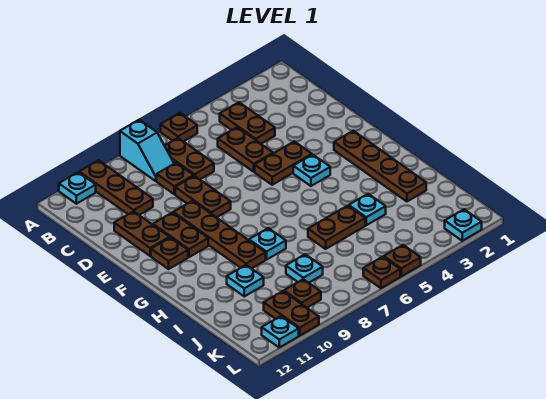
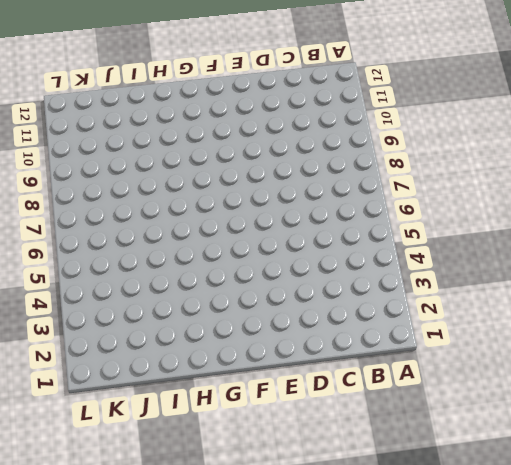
none -> brown 1x1 plate [161,113,197,141]
none -> cyan 1x2 slope [120,120,174,181]
none -> brown 1x3 plate [79,160,153,215]

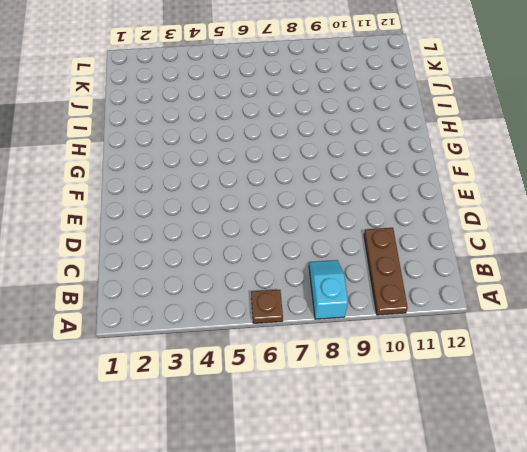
none -> cyan 1x1 plate [59,172,96,204]
none -> brown 1x2 plate [220,102,275,144]
none -> brown 1x2 plate [165,138,214,179]

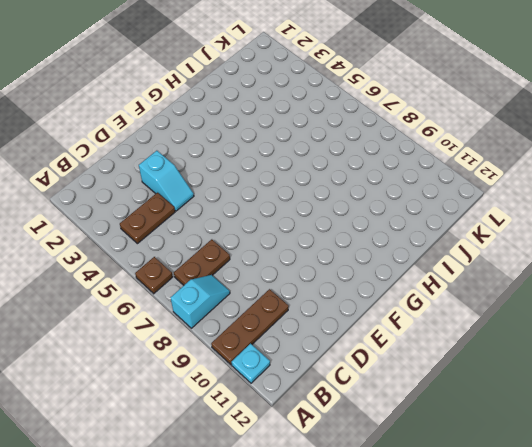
cyan 1x2 slope [139,151,194,211] -> none
none -> brown 1x2 plate [218,127,273,172]
none -> brown 1x1 plate [157,163,194,194]
none -> brown 1x2 plate [175,176,231,218]

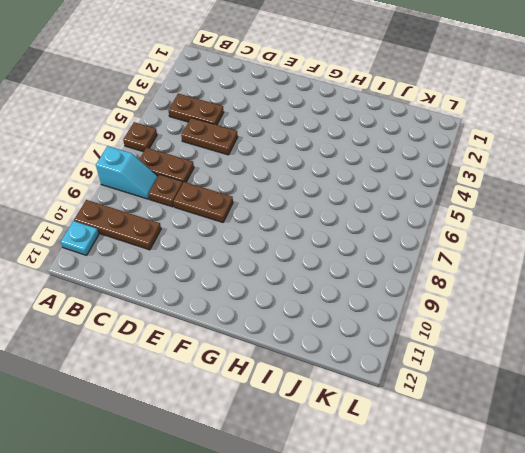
none -> brown 1x2 plate [114,211,170,256]
none -> brown 1x2 plate [255,141,312,185]
none -> brown 1x4 plate [173,201,266,269]

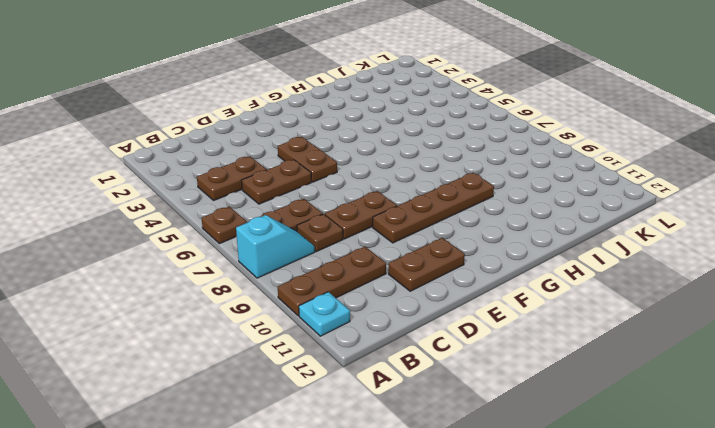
none -> brown 1x2 plate [153,213,208,257]
none -> brown 1x4 plate [334,131,426,201]
none -> cyan 1x1 plate [293,155,330,186]

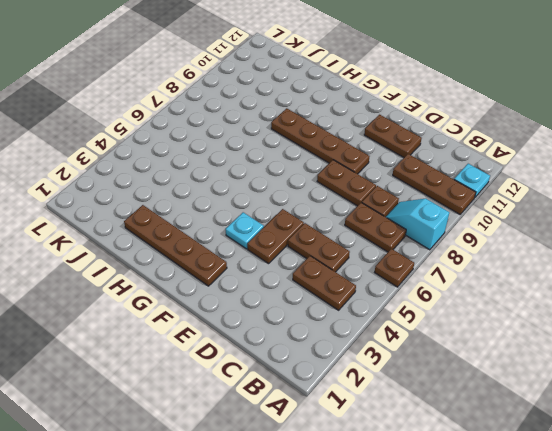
none -> brown 1x2 plate [153,213,208,257]
none -> brown 1x1 plate [151,238,188,269]
none -> cyan 1x1 plate [249,228,286,260]

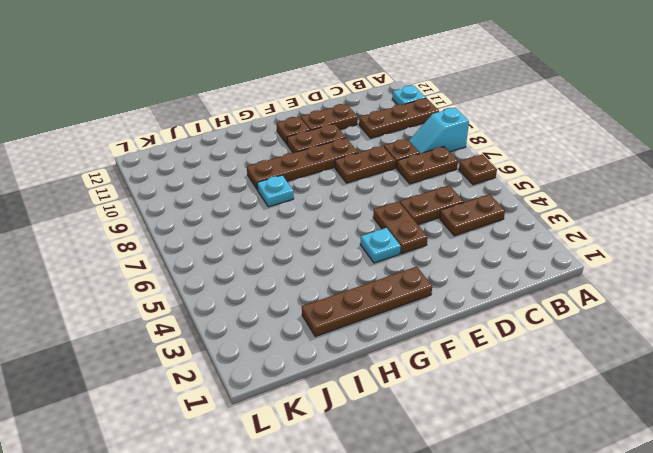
none -> cyan 1x1 plate [349,194,386,225]
none -> brown 1x2 plate [308,206,365,249]
none -> cyan 1x1 plate [227,265,264,296]

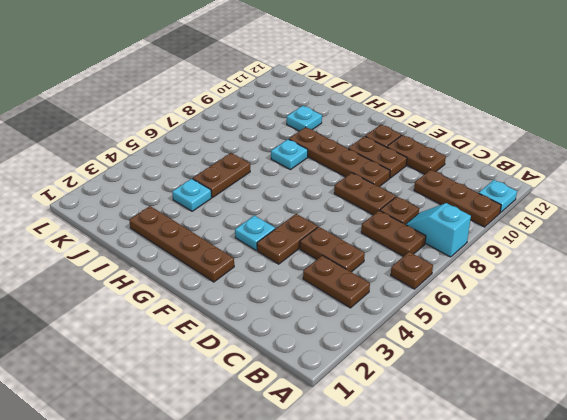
none -> cyan 1x1 plate [286,254,323,283]
none -> brown 1x1 plate [284,279,321,308]
none -> brown 1x2 plate [264,291,319,336]

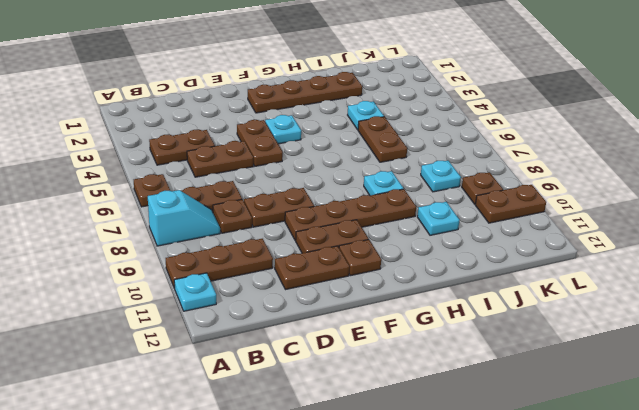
none -> cyan 1x1 plate [445,209,482,241]
none -> brown 1x1 plate [384,245,421,276]
none -> brown 1x1 plate [363,257,400,288]

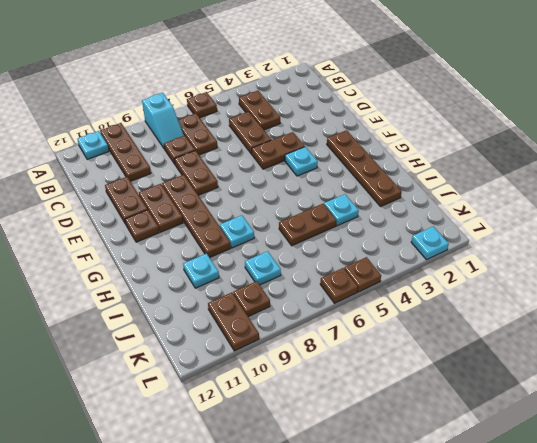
none -> cyan 1x1 plate [262,316,299,347]

